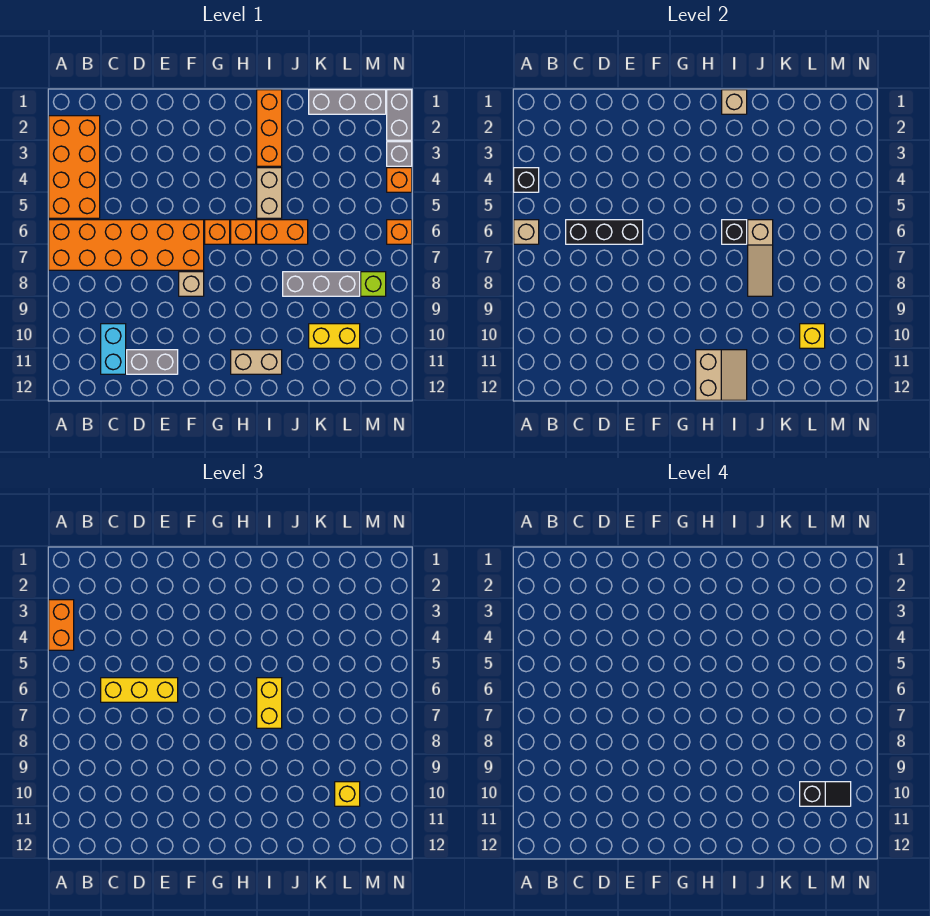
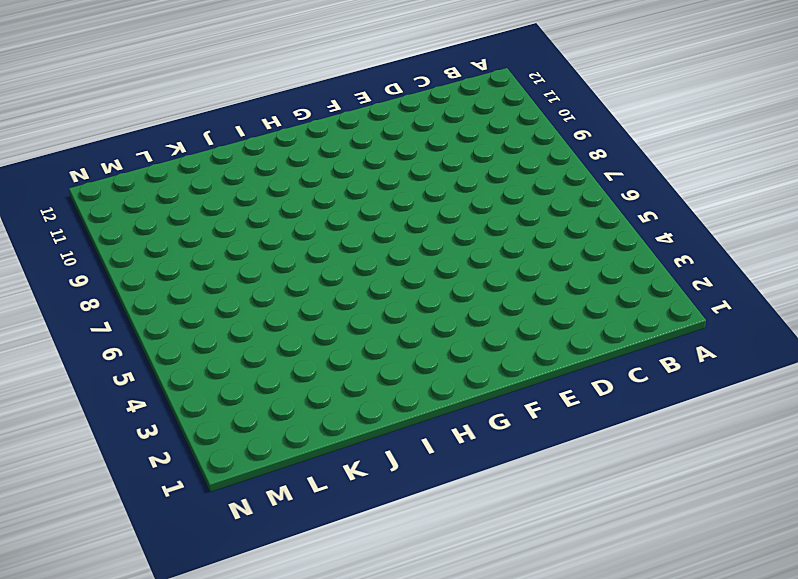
none -> orange 2x4 brick [49,116,100,218]
none -> orange 2x6 brick [49,220,204,270]
none -> cyan 1x2 brick [101,324,126,374]
none -> grey 1x2 brick [127,350,178,374]

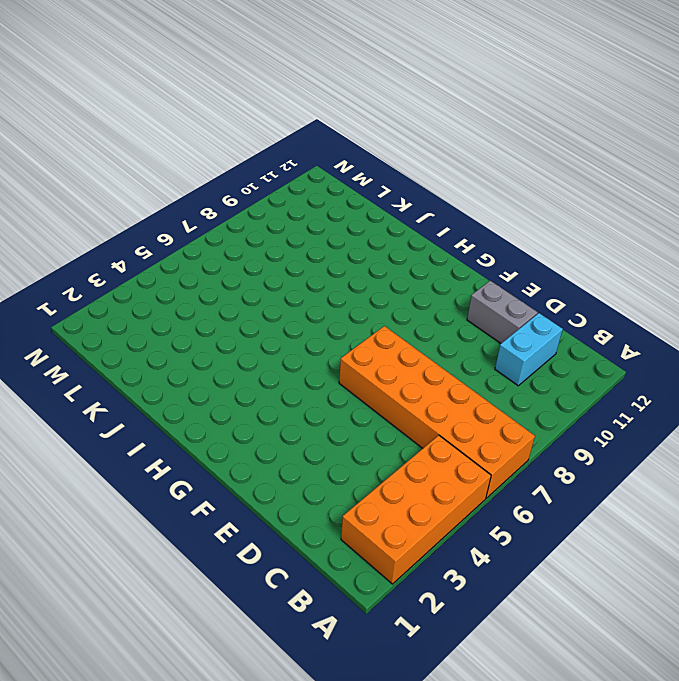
none -> tan 1x1 brick [179,272,204,296]
none -> orange 1x1 brick [205,220,230,244]
none -> orange 1x1 brick [231,220,256,244]
none -> tan 1x2 brick [231,350,282,374]

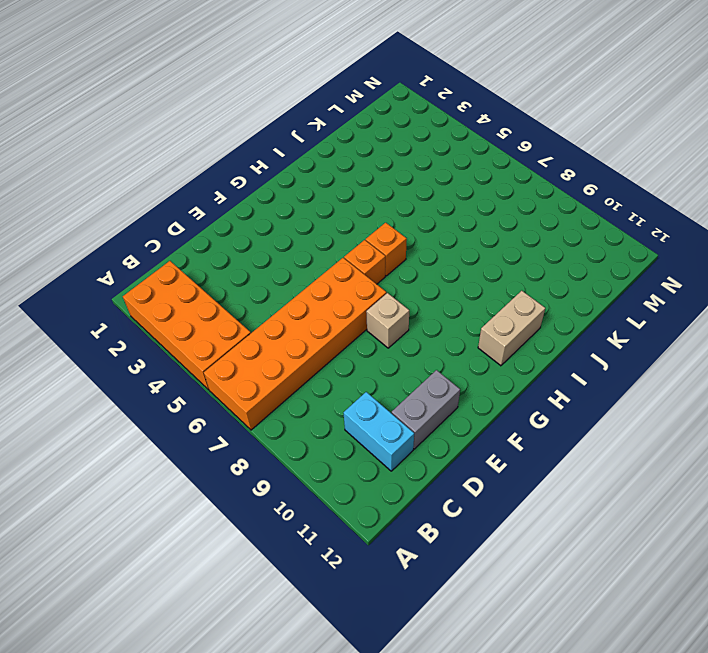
none -> orange 1x3 brick [257,90,282,166]
none -> tan 1x2 brick [257,168,282,218]
none -> orange 1x2 brick [257,220,308,244]
none -> grey 1x3 brick [283,272,360,296]

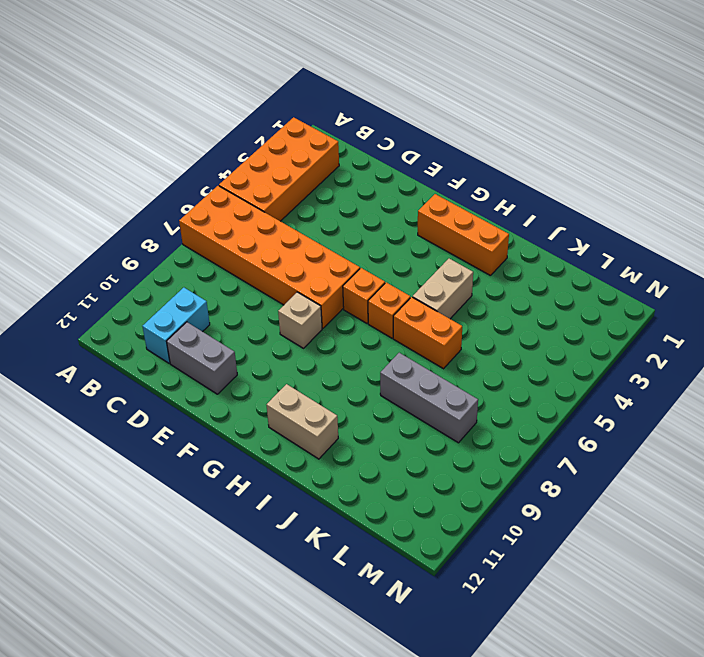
orange 1x3 brick [418,194,509,276] -> orange 1x3 brick turned to [257,90,282,166]
none -> grey 1x3 brick [309,90,386,114]
none -> yellow 1x2 brick [309,324,360,348]
none -> lime 1x1 brick [361,272,386,296]
none -> grey 1x2 brick [387,90,412,140]

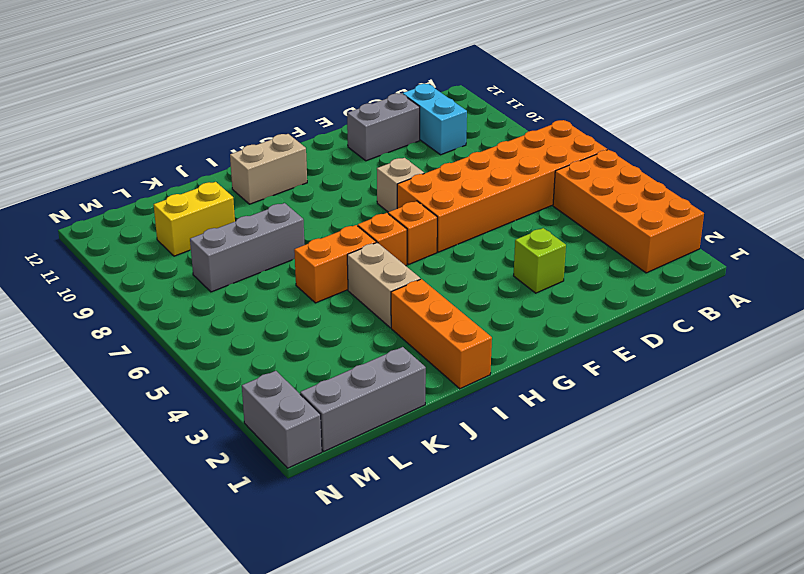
lime 1x1 brick [514,228,566,293] -> lime 1x1 brick moved to [361,272,386,296]
none -> grey 1x1 brick [387,142,412,166]
none -> orange 1x1 brick [387,168,412,192]
none -> orange 1x1 brick [387,220,412,244]
none -> black 1x1 brick [514,168,539,192]

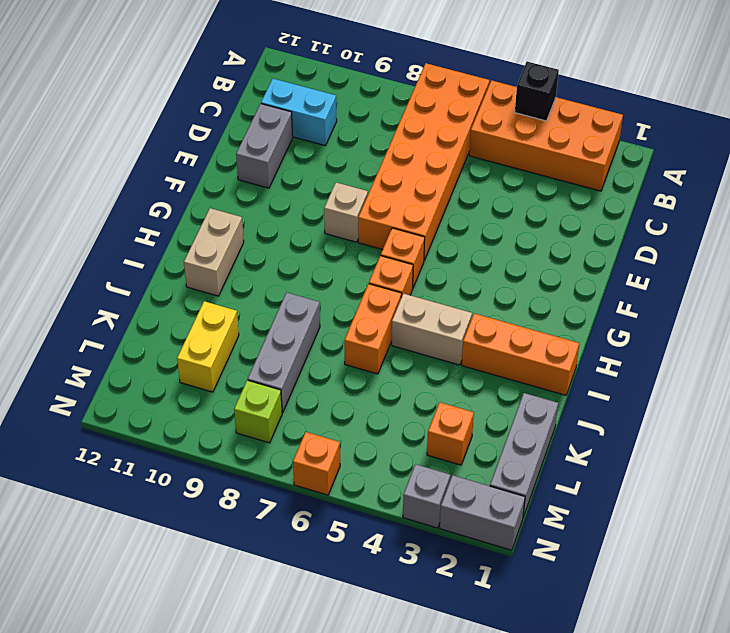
orange 1x1 brick [427,402,474,465] -> orange 1x1 brick moved to [387,168,412,192]
none -> tan 1x1 brick [514,220,539,244]
none -> black 1x3 brick [566,220,643,244]
none -> tan 2x2 slope [696,350,747,400]
none -> tan 1x1 brick [722,90,747,114]

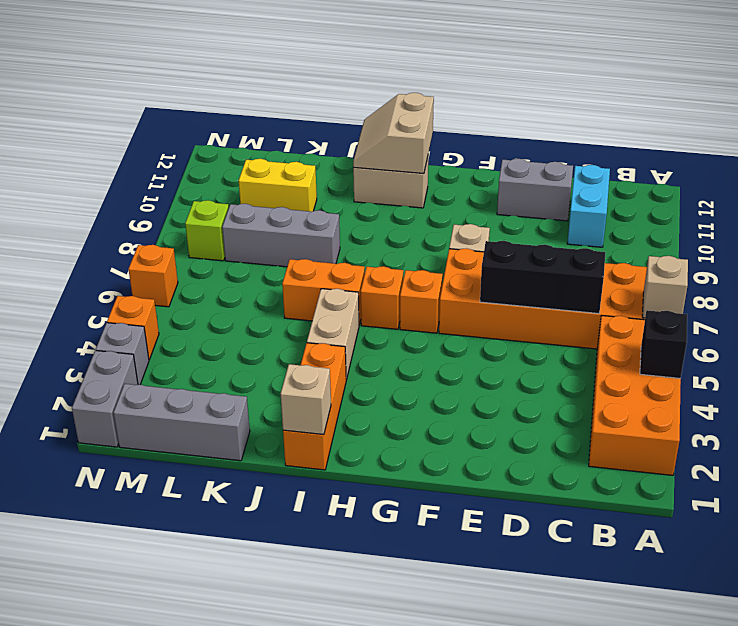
none -> black 1x1 brick [722,220,747,244]
none -> tan 1x3 slope [748,220,773,296]
none -> yellow 1x1 brick [800,324,825,348]
none -> orange 1x2 brick [49,600,74,650]

